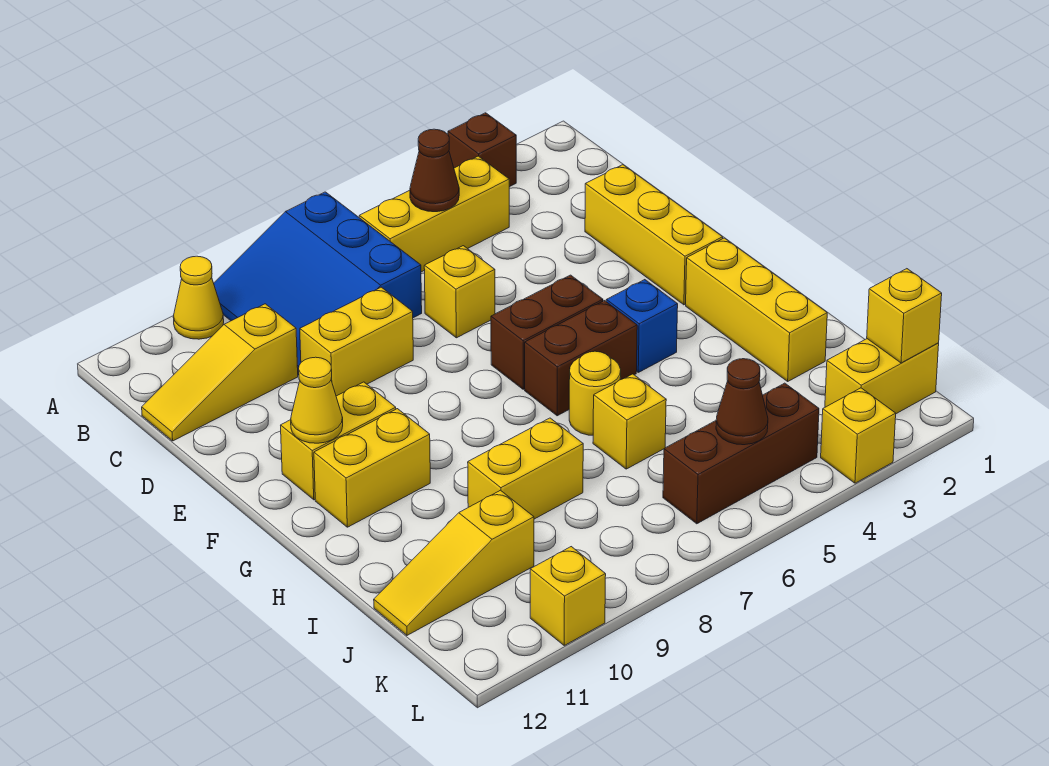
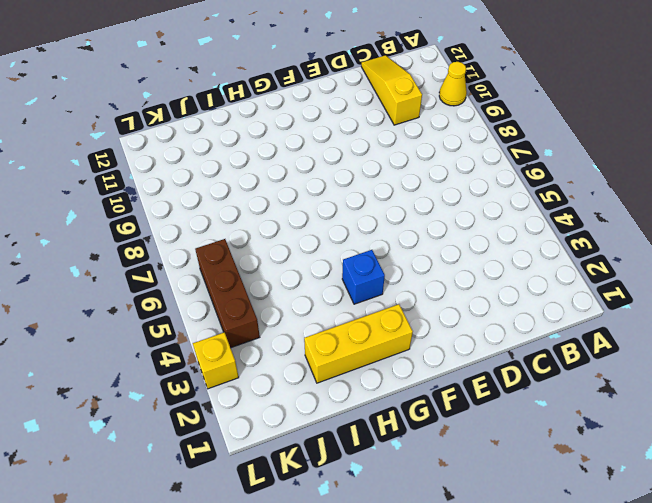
none -> brown 1x1 brick [448,113,516,187]
none -> blue 3x3 slope [214,192,422,375]
none -> yellow 1x3 brick [359,156,509,272]

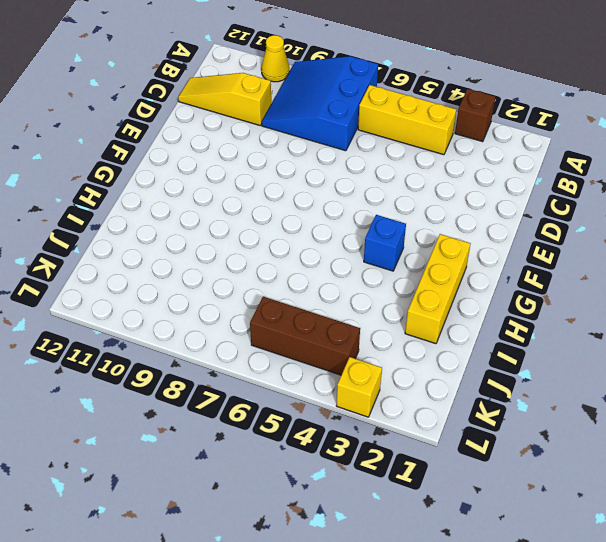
none -> yellow 1x3 brick [585,165,723,305]
none -> yellow 1x1 brick [424,246,495,338]
none -> yellow 1x2 brick [300,287,413,396]

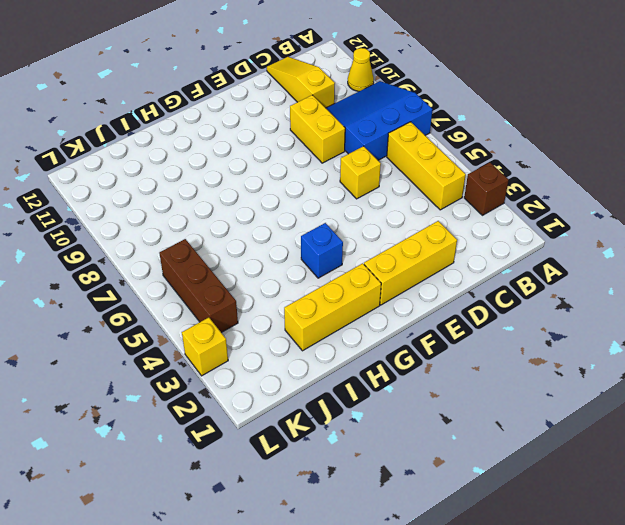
none -> brown 1x2 brick [491,275,603,389]
none -> yellow 1x2 brick [281,382,396,500]
none -> brown 1x2 brick [525,301,637,416]

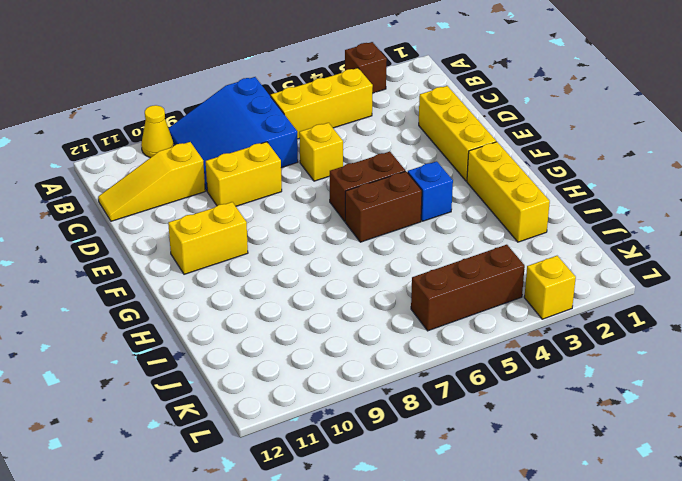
none -> yellow 1x2 brick [314,409,430,527]
none -> yellow 1x1 round brick [569,351,621,435]
none -> yellow 1x1 brick [593,374,666,469]

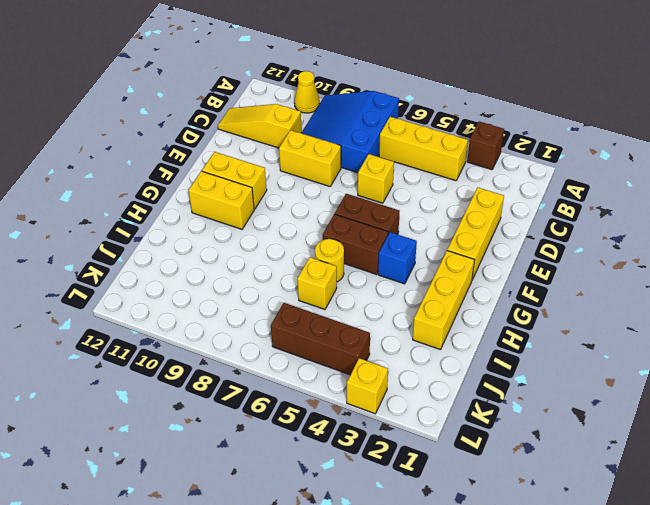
none -> yellow 1x2 brick [468,418,583,519]
none -> yellow 1x3 slope [374,490,534,635]
none -> yellow 1x2 brick [825,339,939,414]

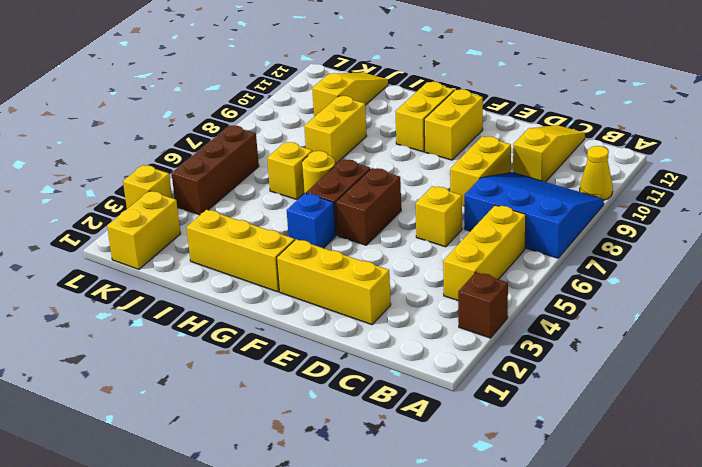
none -> yellow 1x1 brick [530,547,606,645]
none -> brown 1x1 cone [410,129,459,212]
none -> yellow 1x1 cone [291,357,343,443]

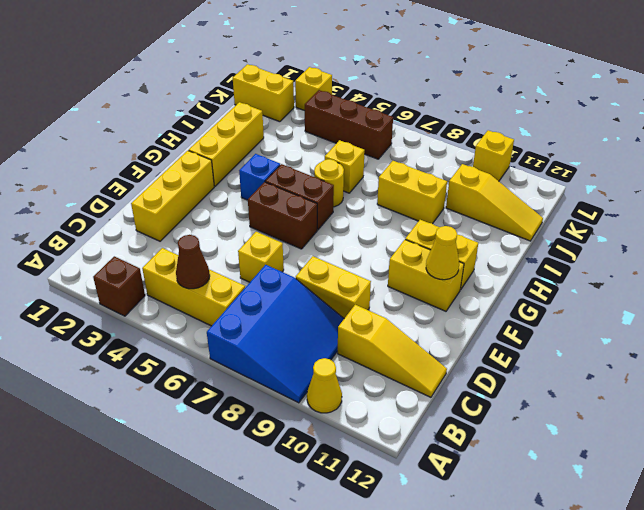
none -> yellow 1x1 brick [867,269,942,363]
none -> brown 1x1 cone [716,359,768,445]

